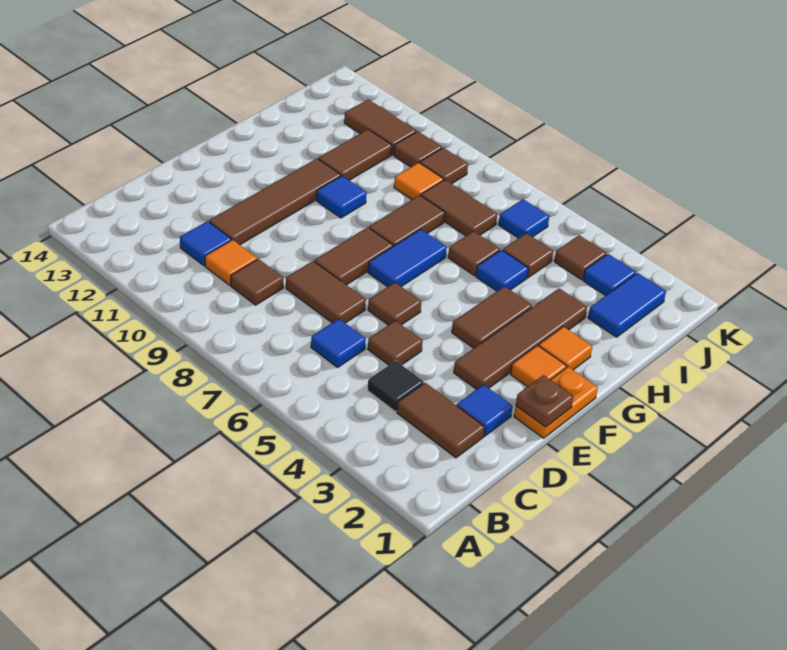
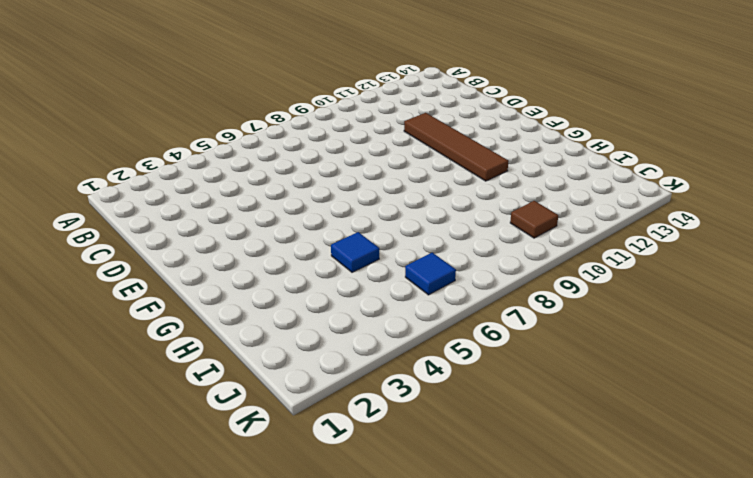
none -> brown 1x2 tile [397,383,485,458]
none -> black 1x1 tile [368,361,424,412]
none -> blue 1x1 tile [311,319,366,367]
none -> brown 1x1 tile [231,259,283,305]

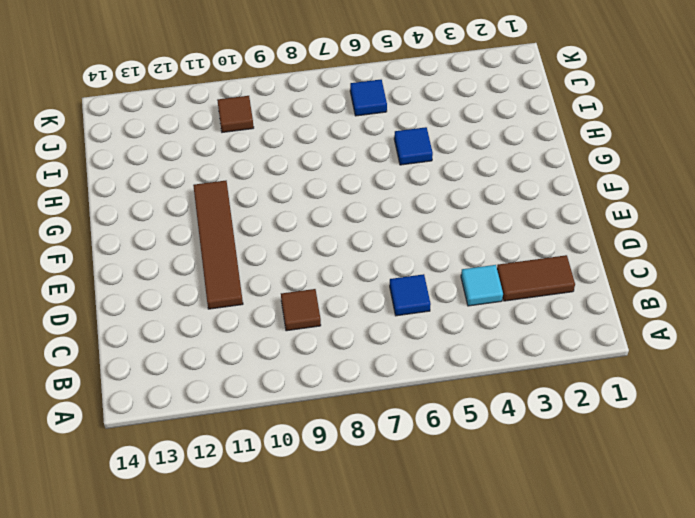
cyan 1x1 tile [461,265,503,306] -> black 1x1 tile [368,361,424,412]
none -> orange 1x1 tile [205,240,257,285]
none -> blue 1x1 tile [180,221,231,266]
none -> blue 1x1 tile [457,385,513,436]
none -> brown 1x1 tile [368,321,423,365]

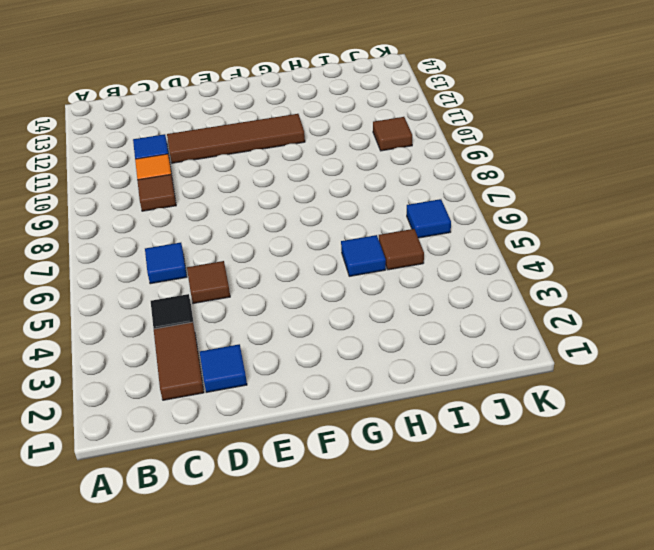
none -> brown 1x2 tile [286,261,366,323]
none -> orange 1x2 plate [514,367,598,438]
none -> brown 1x4 tile [454,288,587,390]
none -> brown 1x1 tile [368,282,421,325]

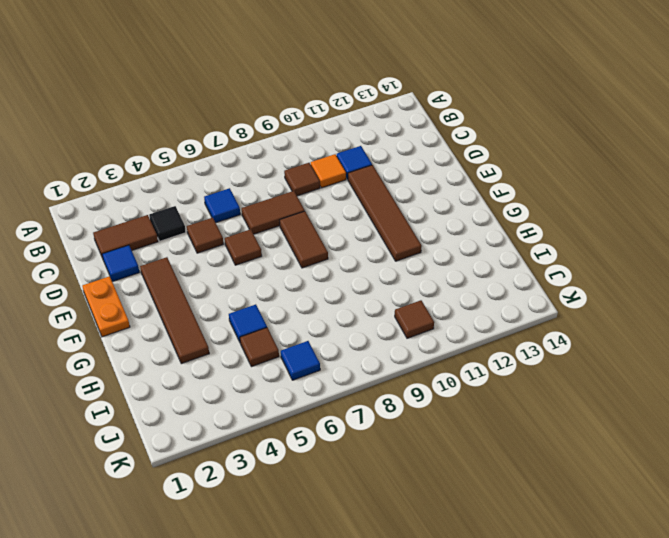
none -> orange 1x1 tile [511,346,566,387]
none -> brown 1x2 tile [452,286,532,348]
none -> blue 1x2 tile [368,229,447,287]
none -> orange 1x1 tile [539,327,592,370]

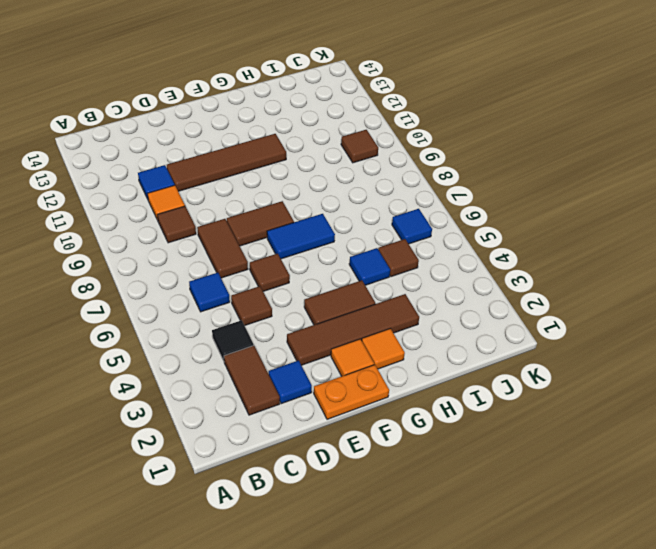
none -> brown 1x2 tile [369,195,445,246]
none -> blue 1x1 tile [317,176,367,218]
none -> brown 1x1 tile [448,231,500,276]
none -> brown 1x2 tile [318,129,392,180]

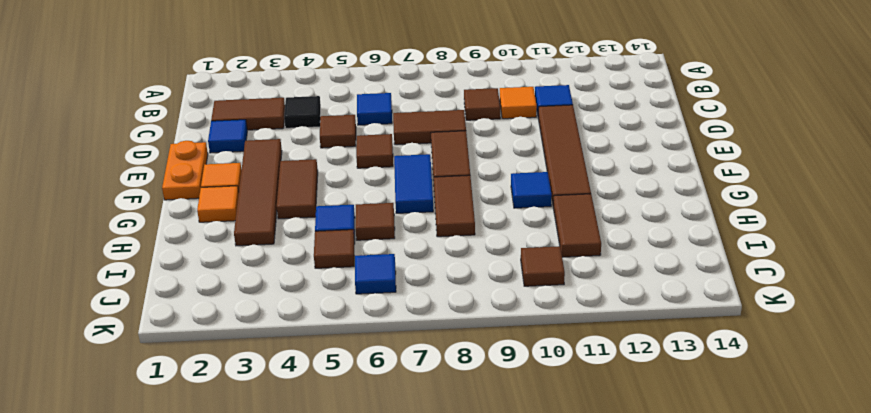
none -> blue 1x2 tile [588,273,666,337]
none -> brown 1x2 tile [421,180,497,236]
none -> orange 1x1 tile [394,163,444,199]
none -> blue 1x1 tile [583,254,636,296]

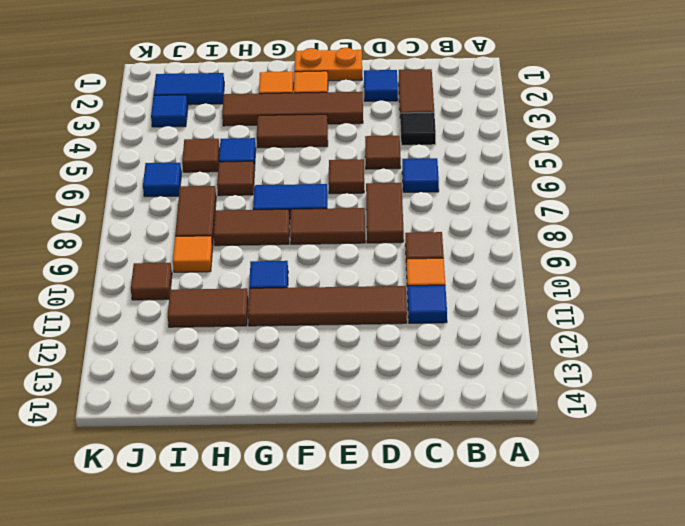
none -> brown 1x1 tile [554,235,606,280]
none -> brown 1x1 tile [420,148,468,184]
none -> brown 1x2 tile [344,99,417,155]
none -> brown 1x1 plate [516,375,574,427]

